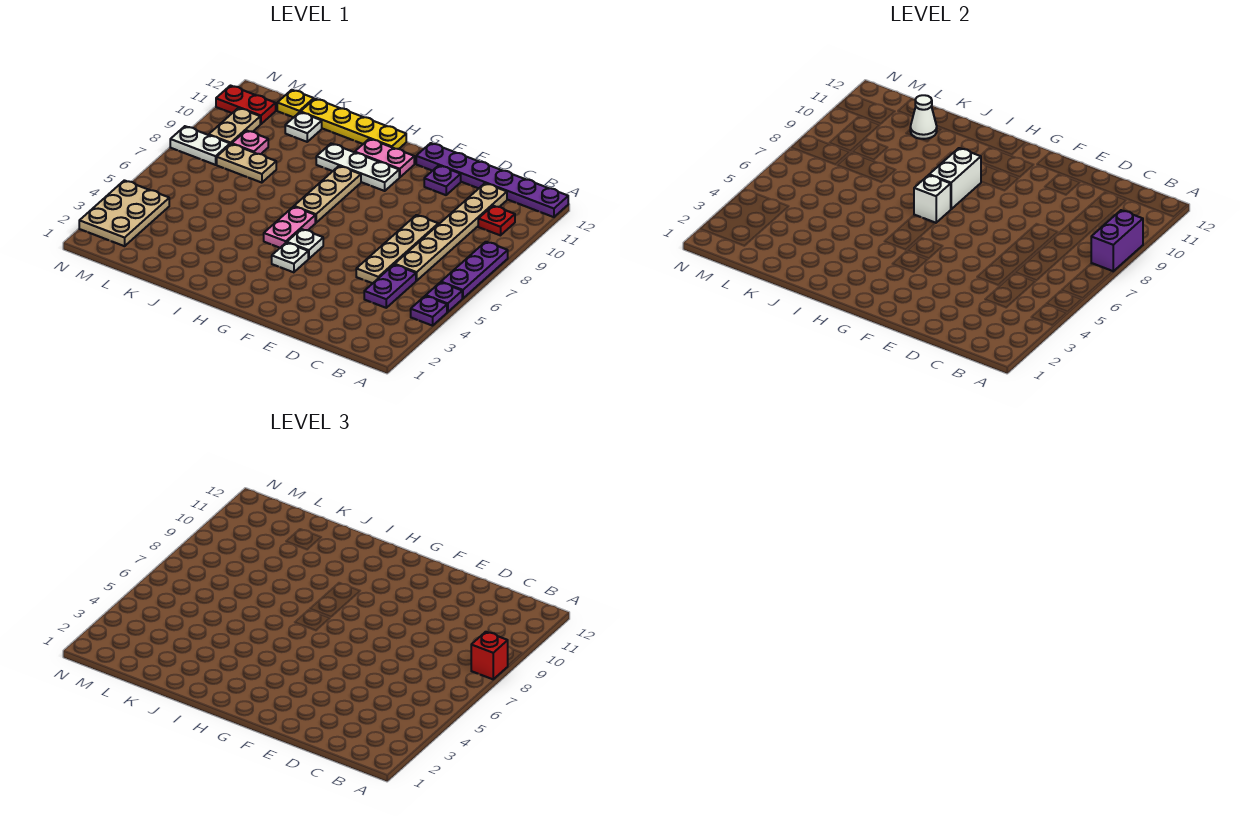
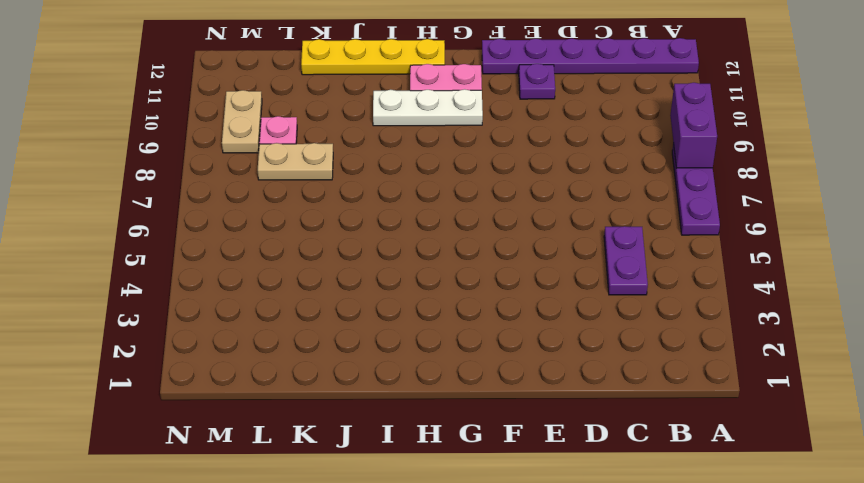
none -> purple 1x1 plate [411,296,447,326]
none -> purple 1x1 plate [426,282,462,312]
none -> red 1x1 plate [478,206,515,235]

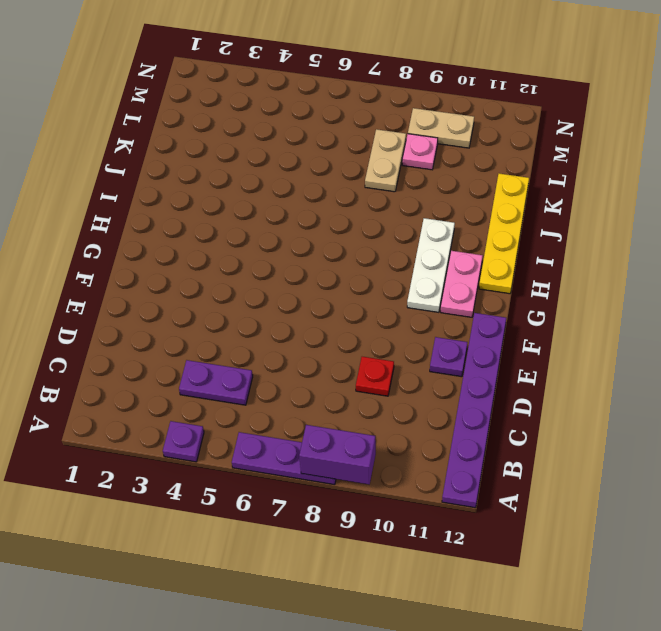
red 1x1 plate [356,357,394,396] -> red 1x1 plate moved to [478,206,515,235]
none -> purple 1x1 plate [426,282,462,312]
none -> tan 1x6 plate [395,183,507,281]
none -> tan 1x4 plate [356,215,438,283]

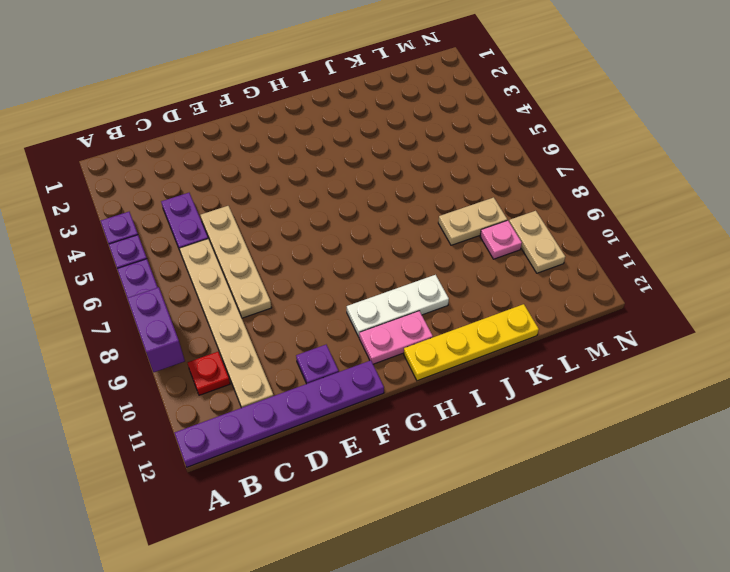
none -> white 1x1 plate [272,243,308,272]
none -> white 1x1 plate [287,229,323,259]
none -> pink 1x2 plate [264,207,315,248]

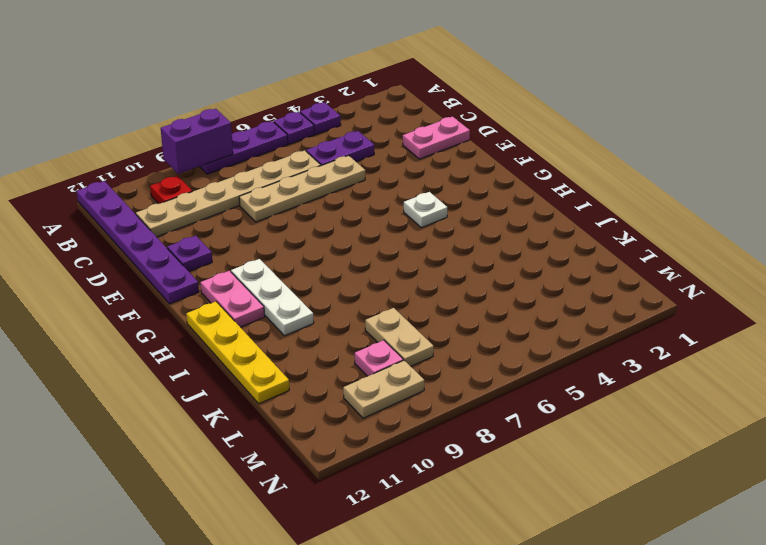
pink 1x2 plate [403,117,470,159] -> pink 1x2 plate moved to [264,207,315,248]
none -> white 1x1 plate [287,229,323,259]
none -> tan 1x3 plate [294,166,361,223]
none -> white 1x1 plate [285,112,322,142]

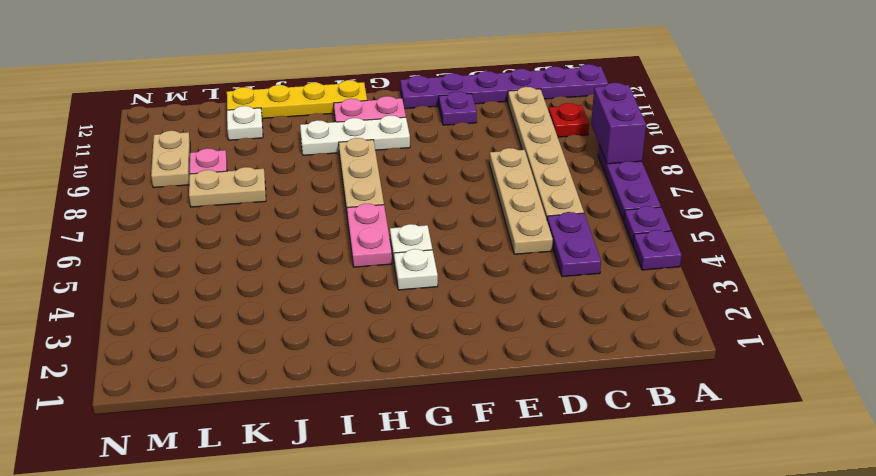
none -> yellow 1x1 plate [277,90,314,117]
none -> tan 2x3 plate [79,180,169,246]
none -> white 1x2 plate [170,126,230,165]

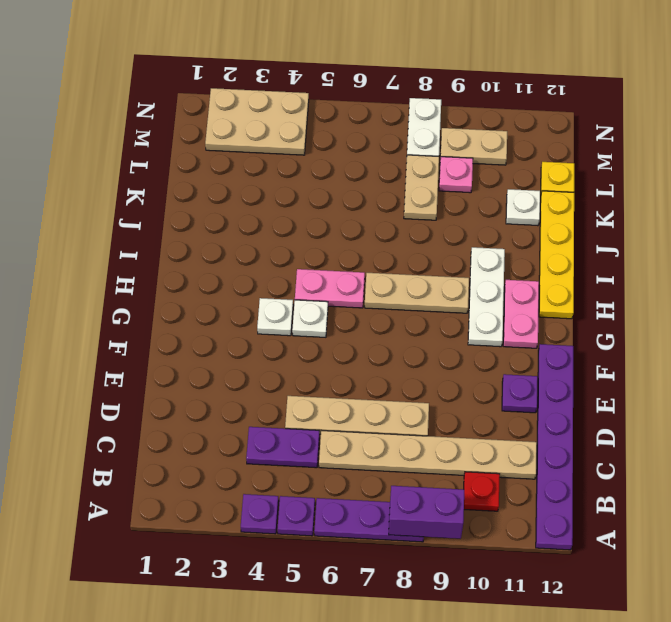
none -> red 1x2 plate [216,86,276,124]
none -> white 1x1 brick [914,175,951,223]
none -> white 1x2 brick [929,148,981,209]

